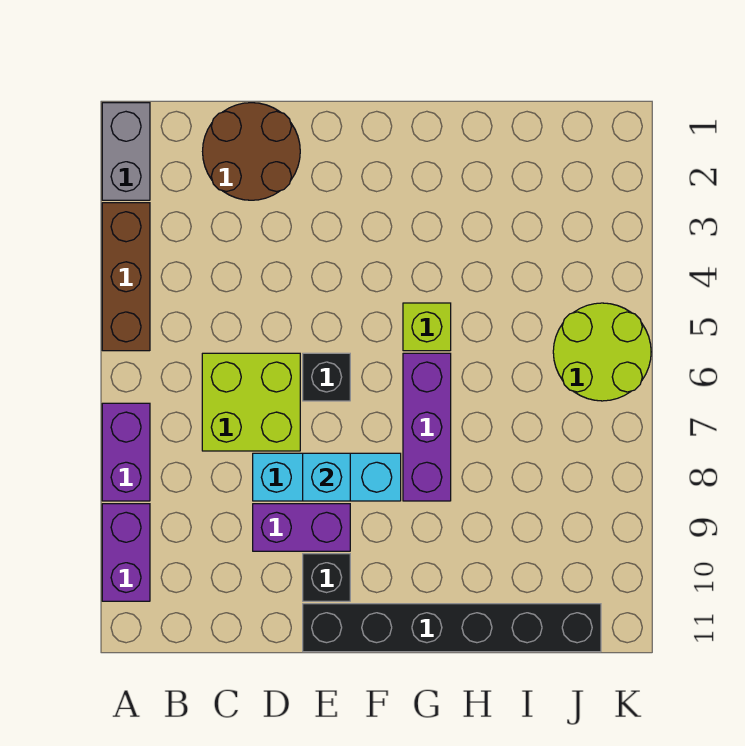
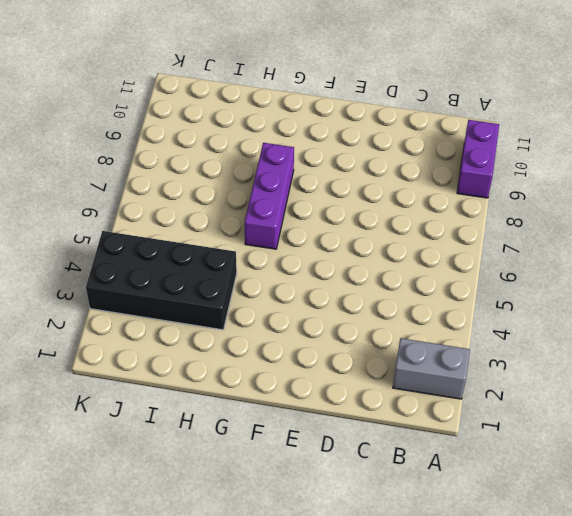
grey 1x2 brick [393,338,470,399] -> grey 1x2 brick turned to [102,103,150,200]
black 2x4 brick [86,231,237,330] -> none
none -> brown 1x3 brick [102,203,150,351]
none -> purple 1x2 brick [102,403,150,501]
none -> brown 2x2 round brick [203,103,300,200]

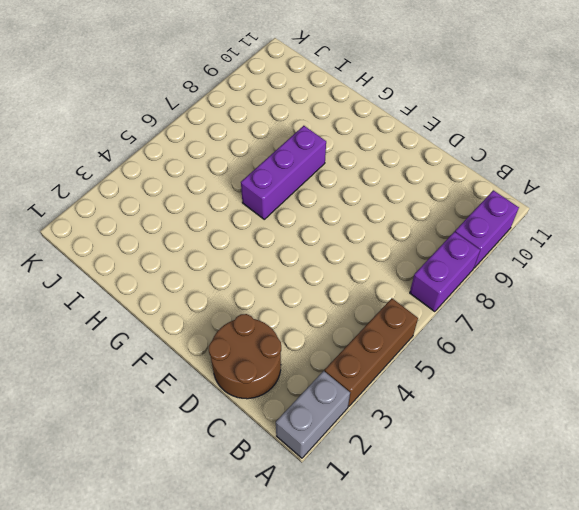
none -> lime 2x2 brick [202,353,300,451]
none -> cyan 1x3 brick [253,453,401,501]
none -> purple 1x2 brick [253,504,350,551]

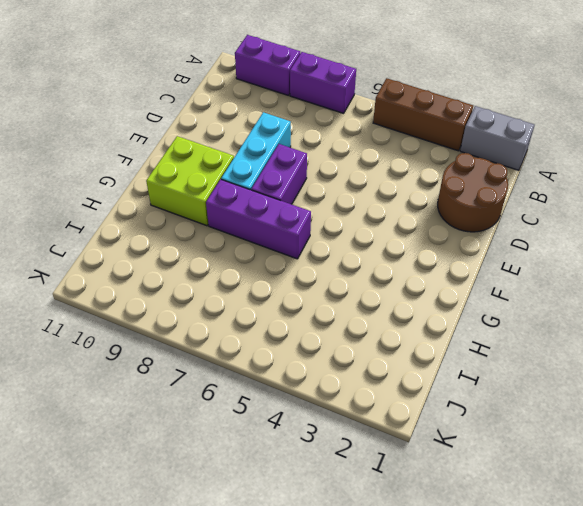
purple 1x2 brick [251,144,307,204] -> purple 1x2 brick moved to [253,504,350,551]
lime 2x2 brick [146,136,234,226] -> lime 2x2 brick moved to [202,353,300,451]
none -> black 1x1 brick [303,353,350,401]
none -> black 1x1 brick [303,554,350,601]
none -> black 1x6 brick [303,604,601,652]

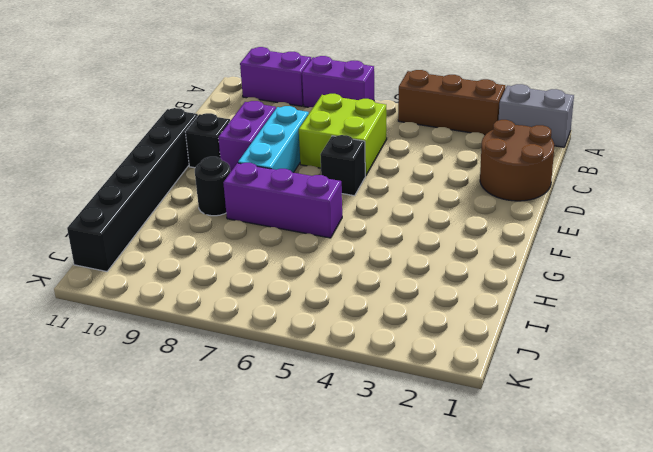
black 1x1 round brick [195,157,230,216] -> none
none -> lime 1x1 brick [403,303,451,351]
none -> lime 2x2 round brick [553,303,651,401]
none -> cyan 1x1 brick [303,453,350,501]

